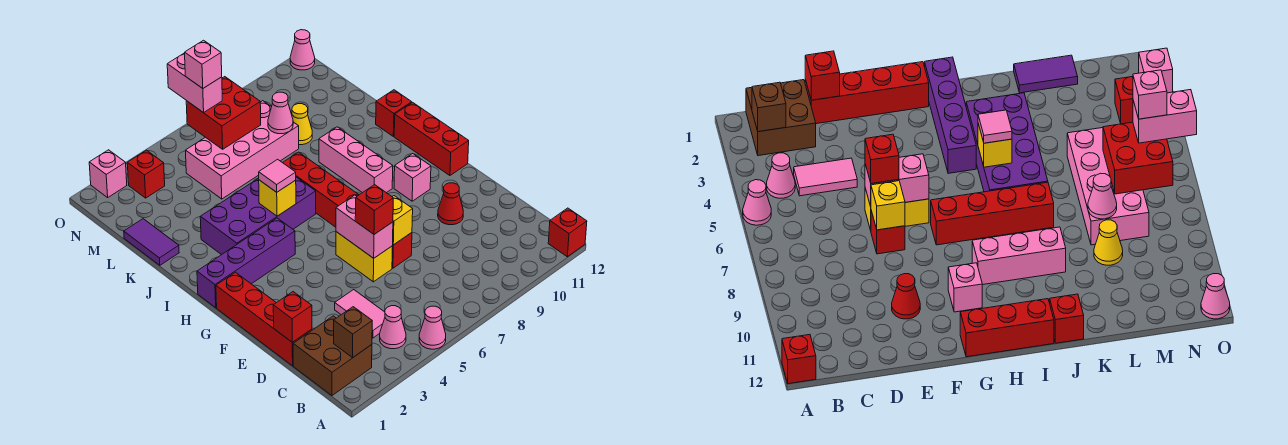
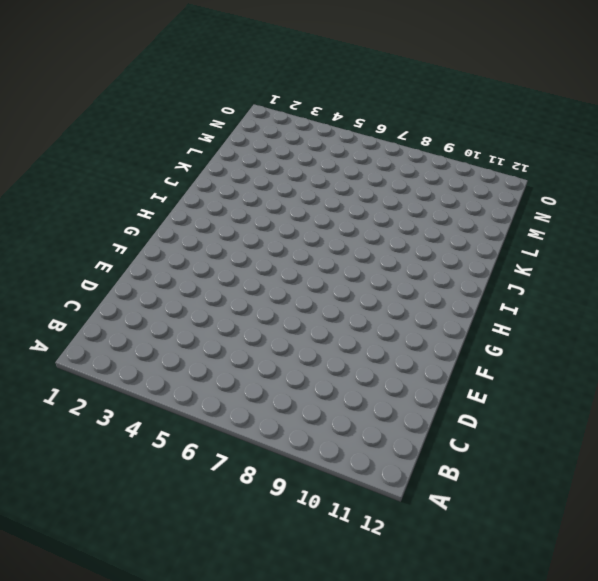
none -> pink 1x1 cone [419,306,446,349]
none -> red 1x1 brick [548,208,587,257]
none -> brown 2x2 brick [293,316,372,395]
none -> pink 1x1 cone [380,306,406,349]

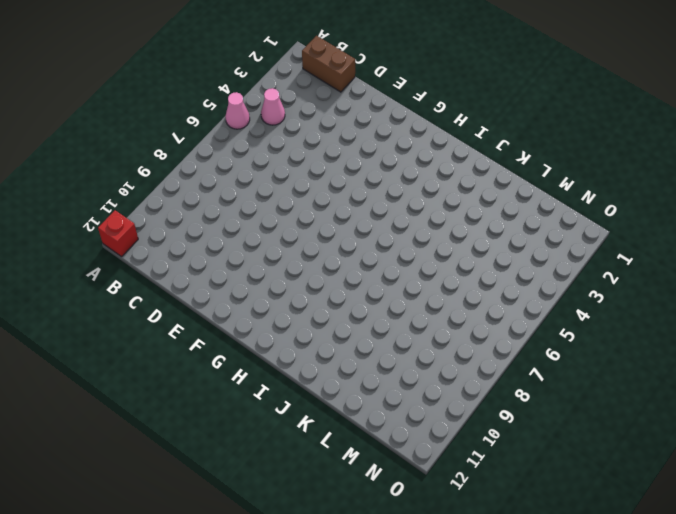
brown 1x2 brick [302,36,355,92] -> brown 2x2 brick [293,316,372,395]
none -> pink 1x2 tile [335,290,385,338]
none -> red 1x4 brick [216,272,312,366]
none -> yellow 1x2 brick [336,232,392,282]
none -> red 1x1 brick [392,233,412,268]

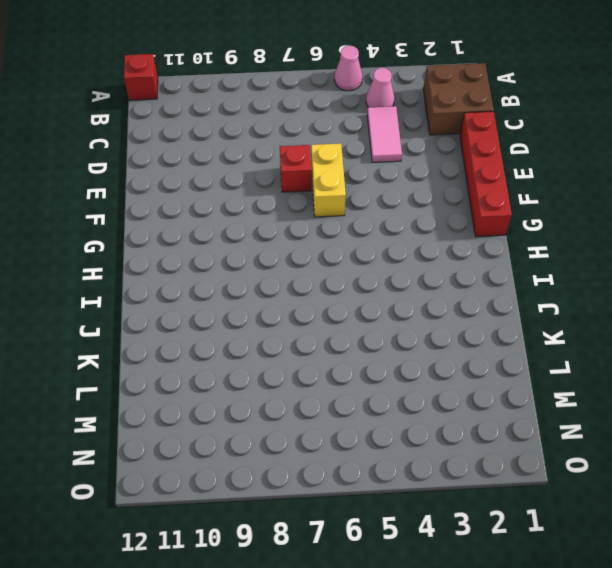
none -> red 1x1 cone [438,183,463,225]
none -> red 1x4 brick [283,152,359,227]
none -> pink 1x1 brick [394,154,431,201]
none -> red 1x3 brick [394,102,469,175]

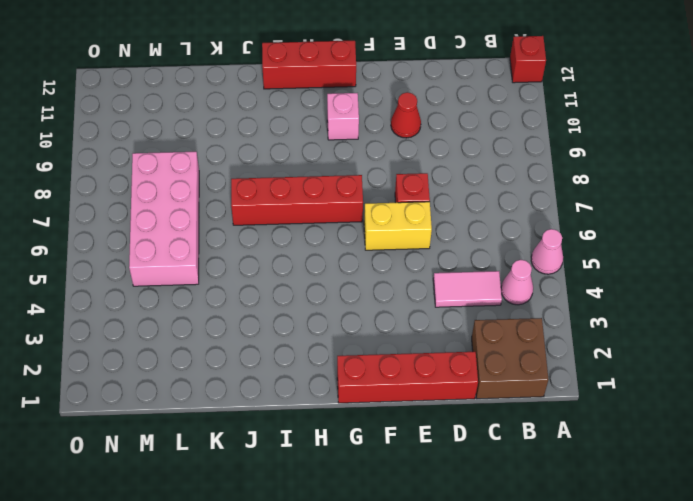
none -> purple 1x4 brick [197,218,295,308]
none -> pink 1x3 brick [319,127,393,193]
none -> purple 2x4 brick [200,177,316,255]
none -> red 1x1 brick [376,90,412,136]

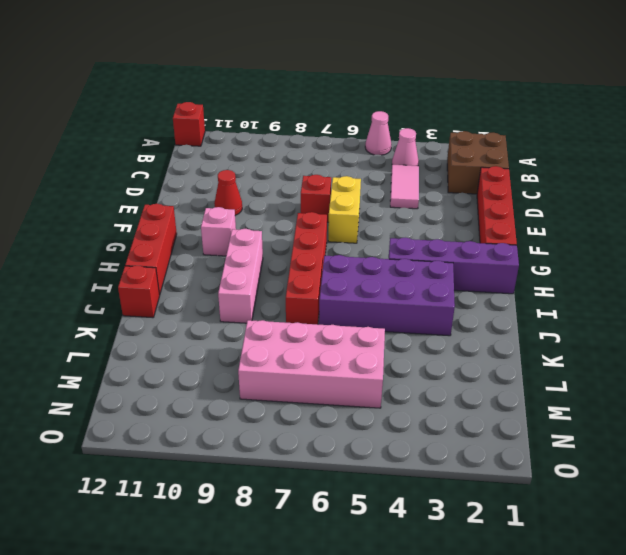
none -> purple 1x2 tile [124,219,179,265]
none -> yellow 1x1 cone [292,104,312,145]
none -> red 1x1 brick [127,150,165,198]
none -> pink 1x1 brick [89,150,127,197]

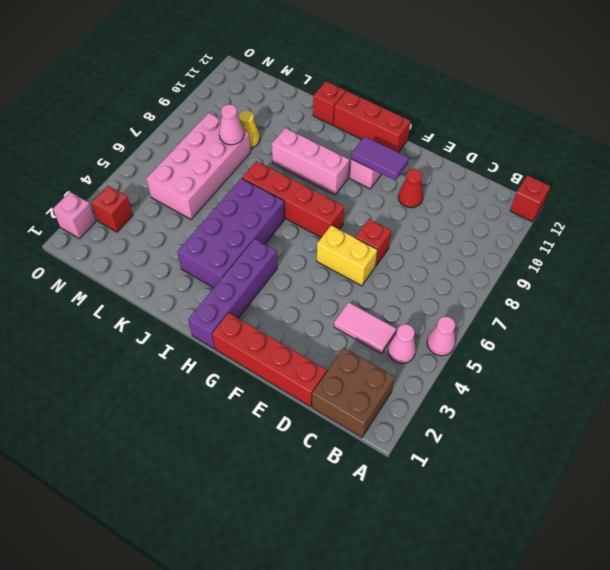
purple 1x2 tile [351,136,409,181] -> purple 1x2 tile moved to [124,219,179,265]
none -> pink 1x1 cone [290,30,315,70]
none -> brown 1x1 brick [334,307,372,358]
none -> red 1x1 brick [273,292,312,342]
none -> pink 1x2 brick [336,195,393,258]

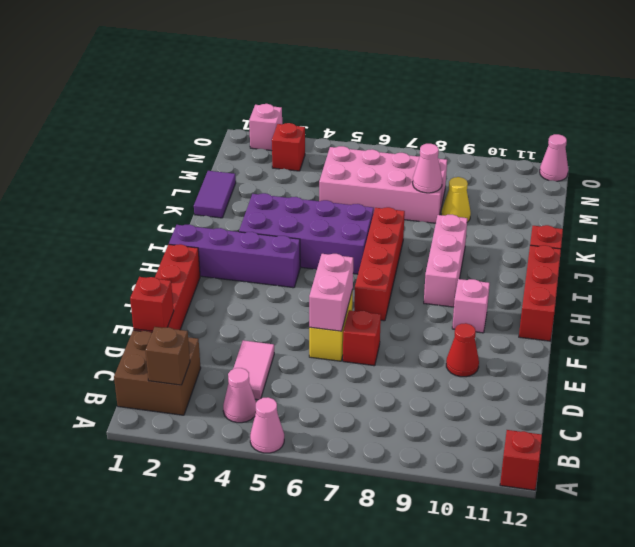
none -> yellow 1x1 brick [392,196,413,245]
none -> yellow 1x1 brick [259,180,296,216]
none -> red 2x2 brick [186,77,261,149]
none -> red 1x1 brick [355,185,393,234]

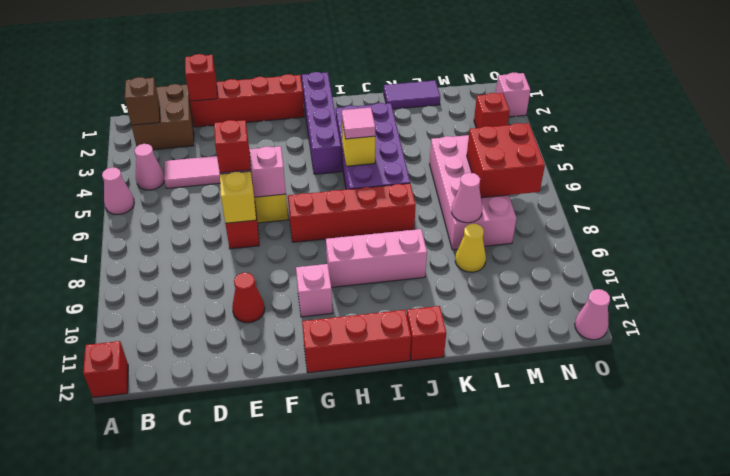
none -> pink 1x2 brick [167,53,222,113]
none -> pink 1x1 brick [185,40,222,88]

